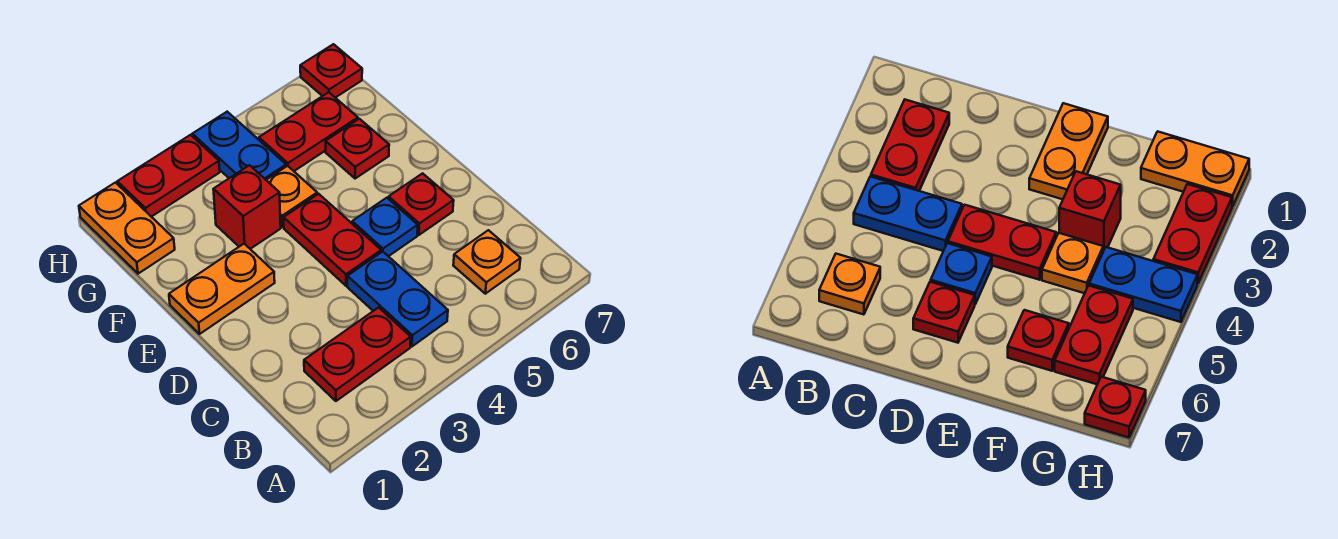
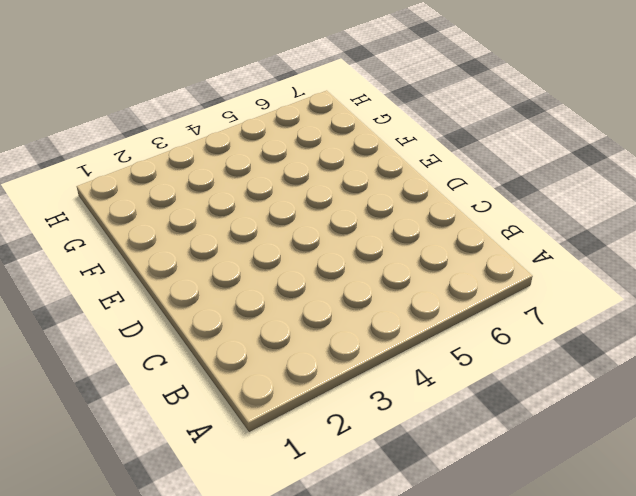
none -> red 1x2 plate [304,307,411,401]
none -> blue 1x2 plate [347,252,448,346]
none -> orange 1x1 plate [453,230,521,294]

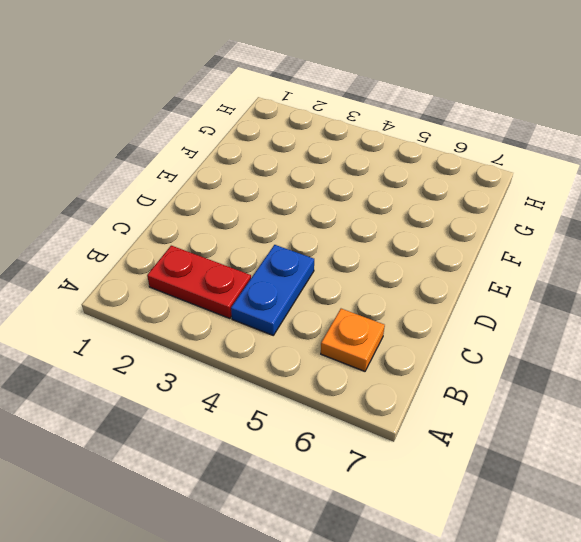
none -> red 1x2 plate [284,194,381,286]
none -> blue 1x1 plate [352,198,418,256]
none -> red 1x1 plate [389,173,454,235]

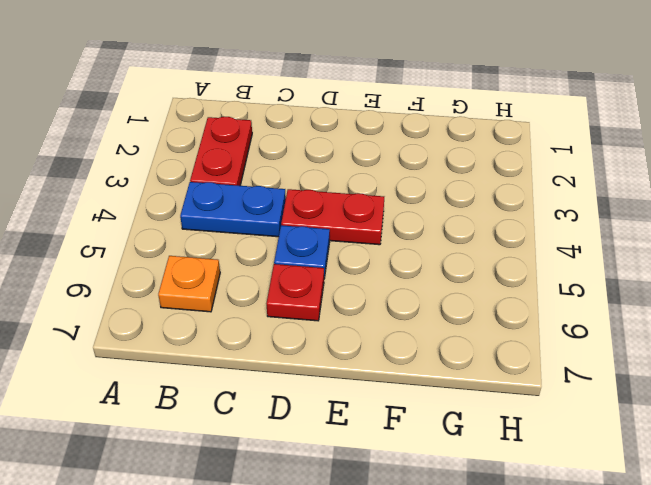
none -> orange 1x2 plate [169,244,275,334]
none -> red 1x1 brick [213,165,281,249]
none -> orange 1x1 plate [267,166,317,227]

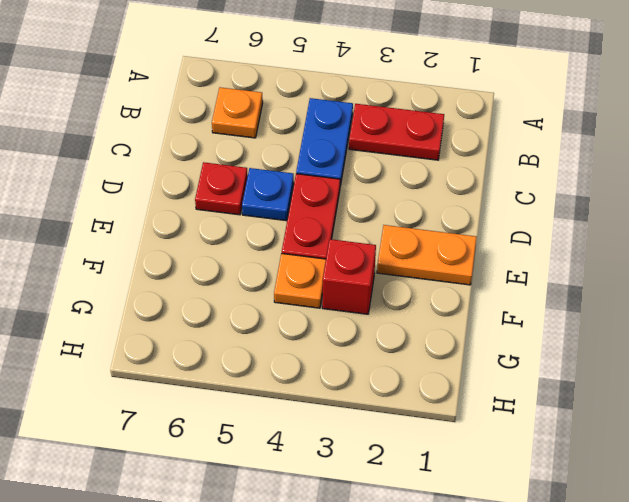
none -> red 1x1 plate [326,119,389,179]
none -> orange 1x2 plate [79,183,175,274]
none -> blue 1x2 plate [192,112,286,180]

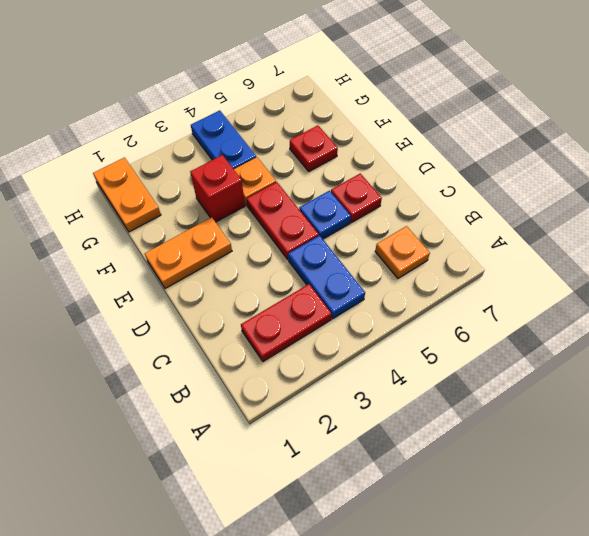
none -> red 1x2 plate [259,92,358,171]
none -> red 1x2 plate [117,135,220,217]
none -> red 1x1 plate [300,44,362,98]

